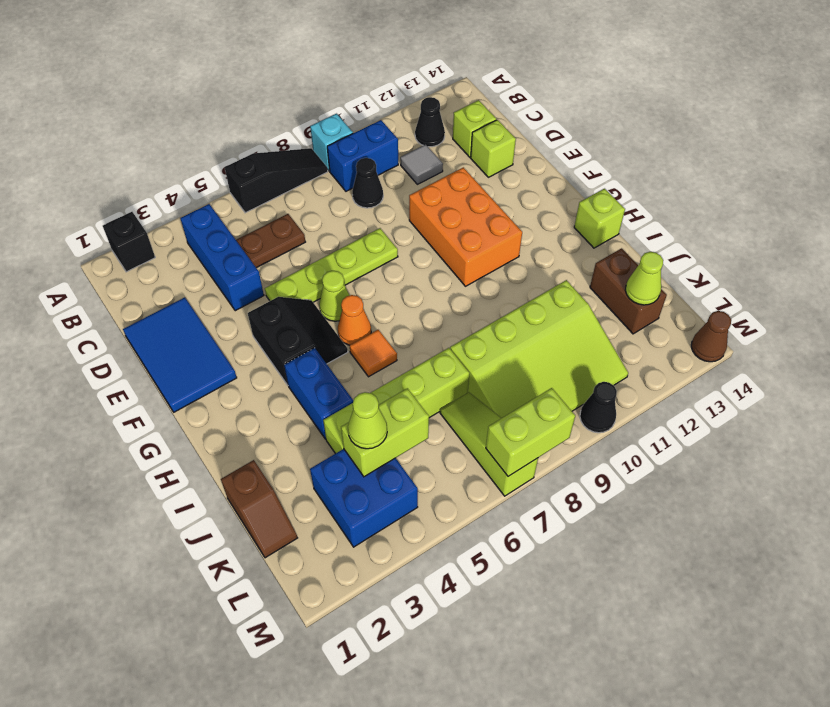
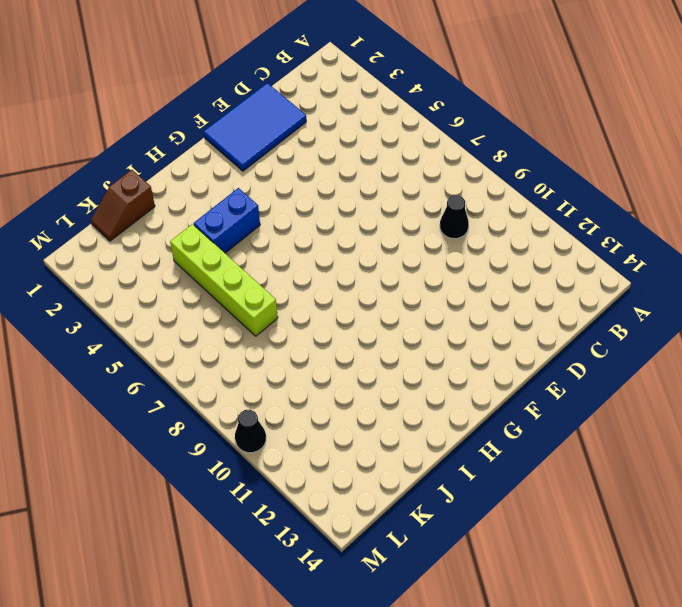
none -> black 1x1 brick [103,212,155,272]
none -> black 1x3 slope [225,148,328,213]
none -> cyan 1x1 brick [310,114,353,171]
none -> blue 1x3 brick [180,204,264,311]

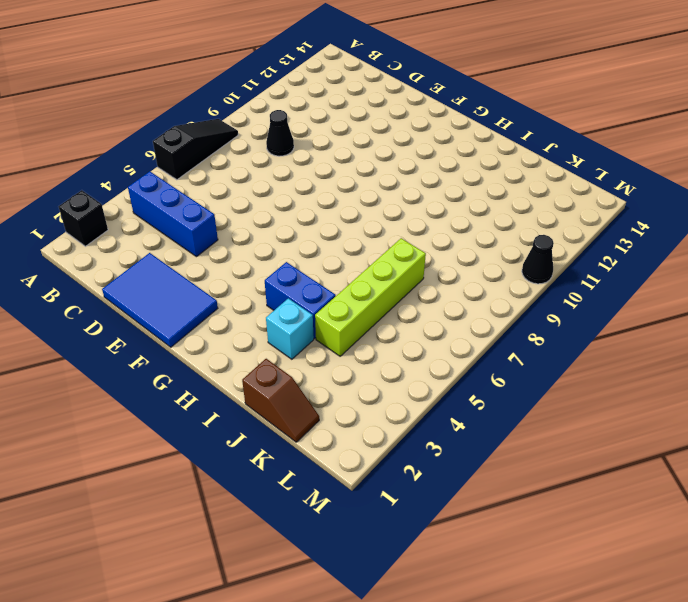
cyan 1x1 brick [266,298,314,359] -> cyan 1x1 brick moved to [310,114,353,171]
none -> blue 1x2 brick [327,120,398,191]
none -> black 1x1 cone [415,97,445,147]
none -> brown 1x2 plate [236,214,305,268]
none -> grey 1x1 tile [400,144,443,184]

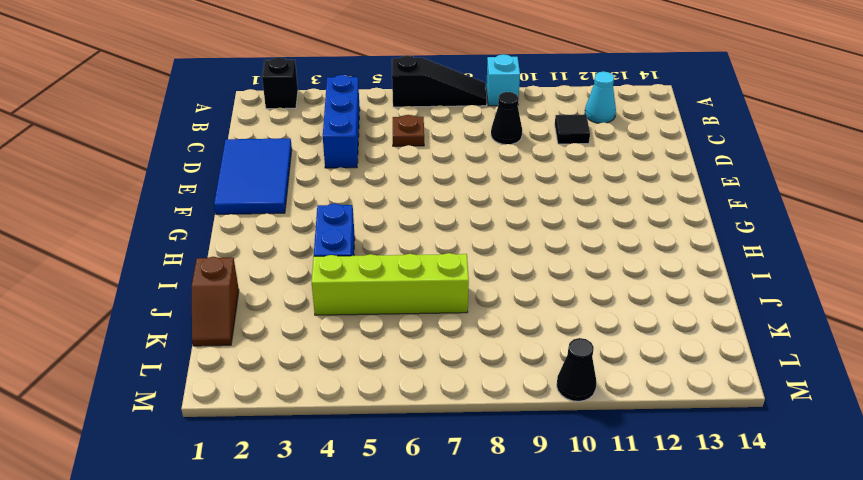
cyan 1x1 cone [585,71,616,123] -> black 1x1 cone [415,97,445,147]
brown 1x1 plate [393,115,424,146] -> brown 1x2 plate [236,214,305,268]
black 1x1 tile [555,114,590,144] -> grey 1x1 tile [400,144,443,184]
none -> blue 1x2 brick [327,120,398,191]
none -> lime 1x1 brick [453,100,496,157]
none -> lime 1x1 brick [471,120,516,177]
none -> lime 1x4 plate [265,228,398,302]

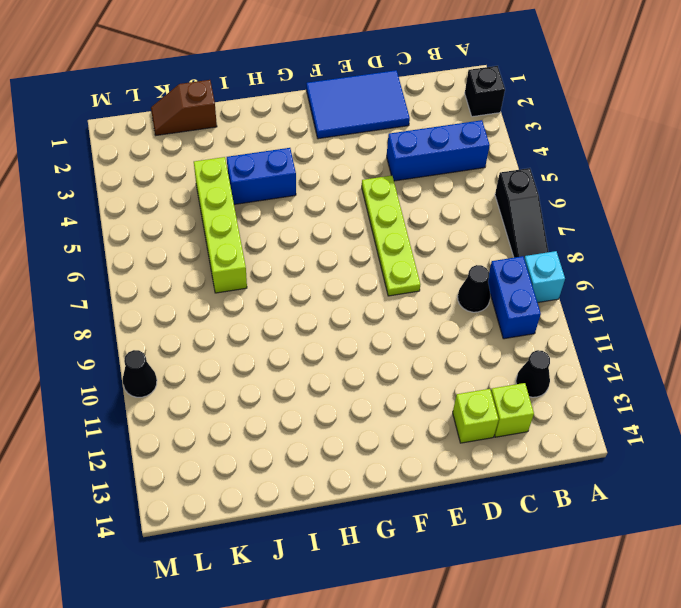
none -> brown 1x2 plate [236,214,305,268]
none -> grey 1x1 tile [400,144,443,184]
none -> orange 2x3 brick [409,167,522,286]
none -> black 2x2 slope [248,297,348,385]

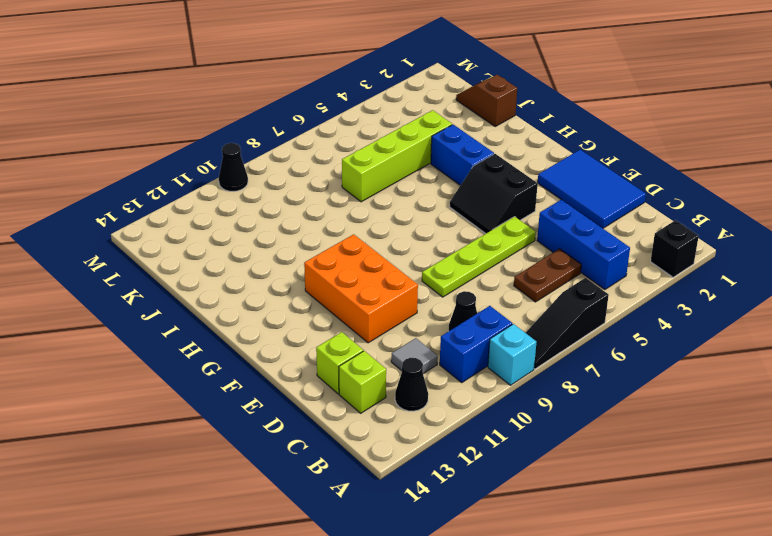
none -> lime 1x1 cone [319,271,350,321]
none -> orange 1x1 cone [338,295,371,345]
none -> orange 1x1 tile [350,330,397,377]
none -> lime 1x1 brick [574,189,625,248]

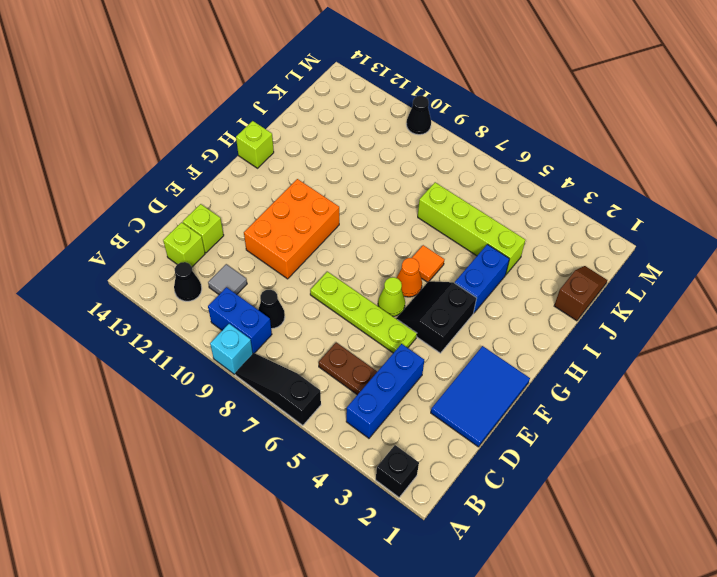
none -> lime 3x4 slope [450,280,628,418]
none -> brown 1x2 brick [590,248,667,334]
none -> blue 2x2 brick [310,449,418,547]
none -> lime 1x3 slope [440,393,538,496]

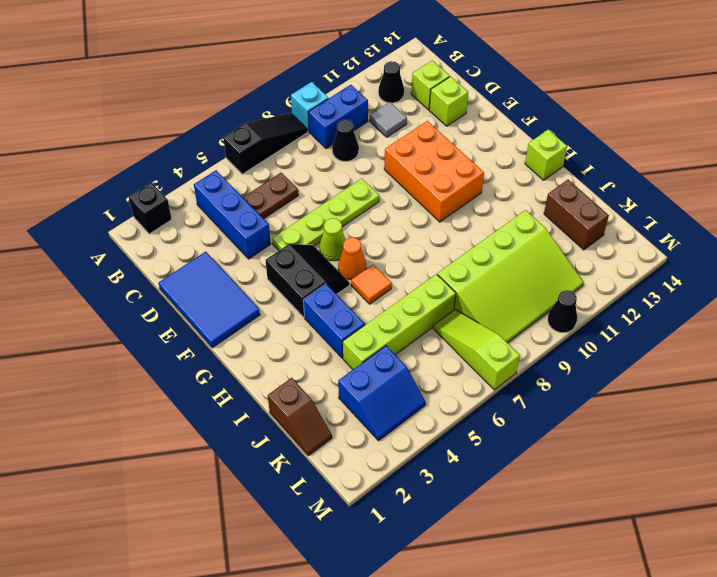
blue 2x2 slope [338,346,426,441] -> blue 2x2 brick [310,449,418,547]
none -> brown 1x1 cone [691,311,731,362]
none -> lime 1x2 brick [341,388,429,477]
none -> lime 1x1 cone [626,252,663,305]
none -> lime 1x2 brick [486,388,575,476]

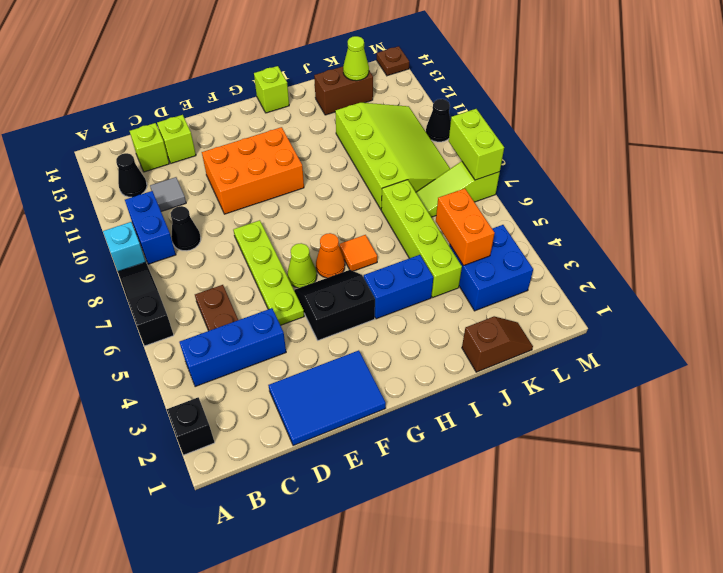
orange 1x2 brick [436,188,495,266] -> lime 1x2 brick [341,388,429,477]
brown 1x1 plate [377,46,409,76] -> brown 1x1 cone [691,311,731,362]
none -> lime 1x1 cone [348,392,387,449]

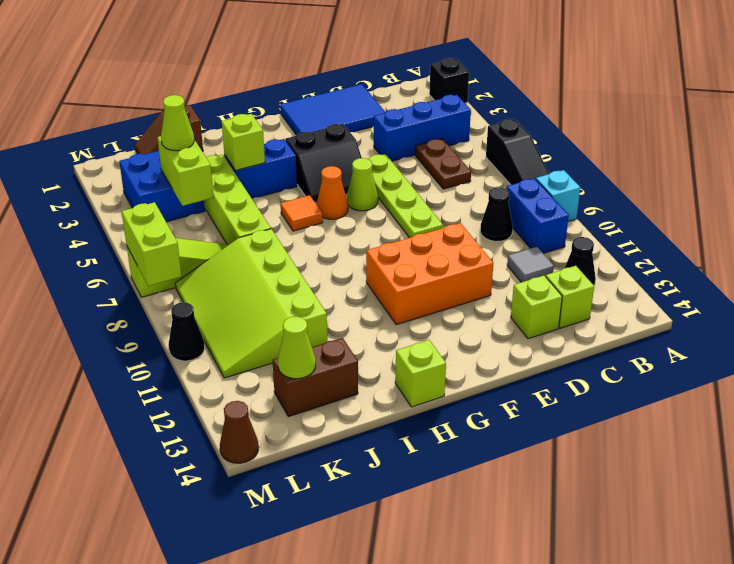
lime 1x1 brick [222,114,265,171] -> none

